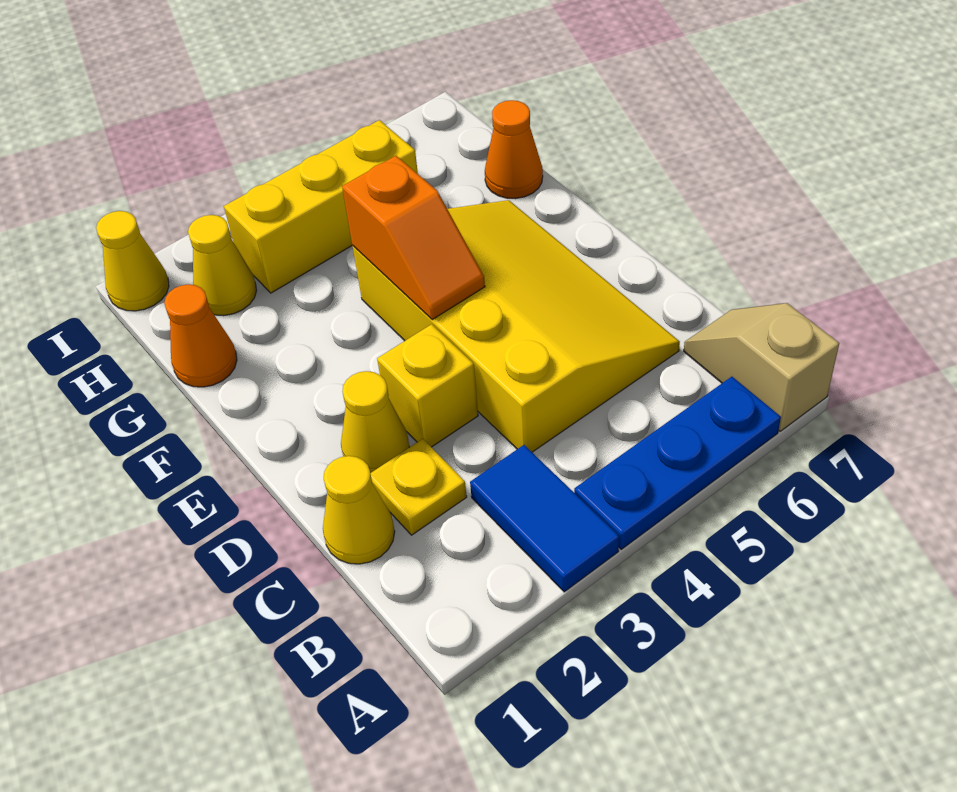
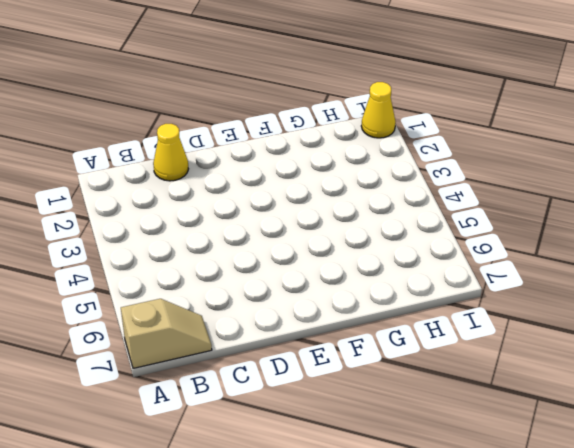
none -> blue 1x2 tile [470,445,619,592]
none -> blue 1x3 plate [574,377,781,549]
none -> yellow 1x1 plate [370,439,467,535]

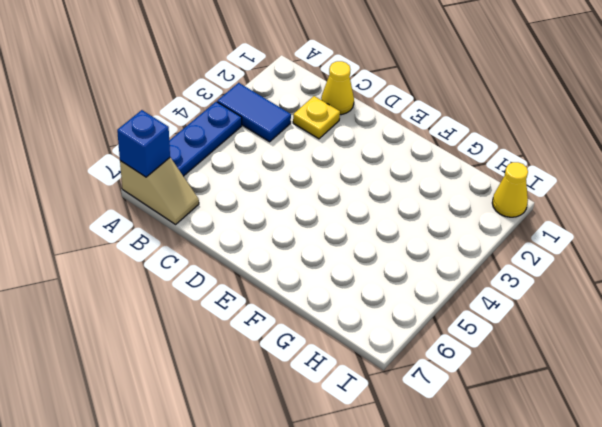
blue 1x1 brick [117,110,170,177] -> none
none -> yellow 3x4 slope [353,200,680,452]
none -> yellow 1x1 cone [341,371,409,473]
none -> yellow 1x1 brick [377,324,478,447]

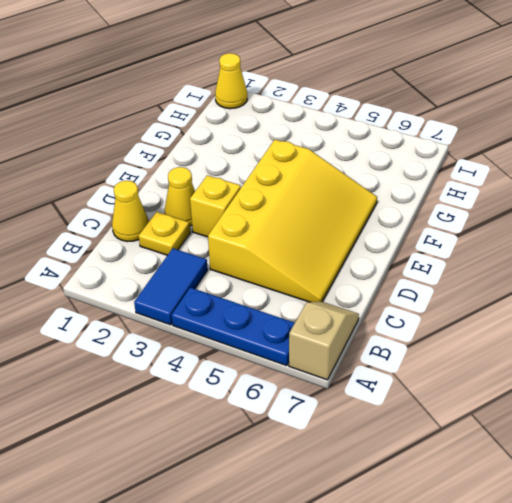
none -> orange 1x1 cone [164,284,237,387]
none -> orange 1x1 cone [485,100,543,199]
none -> yellow 1x1 cone [188,215,257,316]

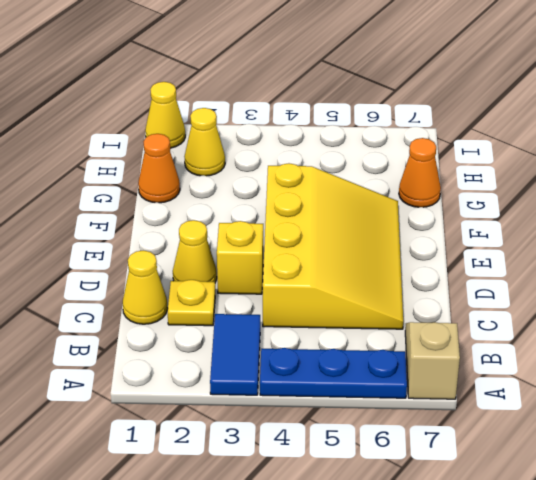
none -> yellow 1x3 brick [224,120,418,293]
none -> orange 1x2 slope [342,156,485,320]

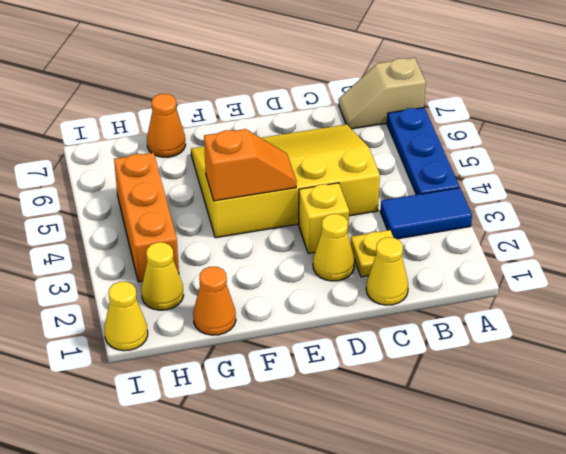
orange 1x3 brick [114,153,179,282] -> yellow 1x3 brick [224,120,418,293]

